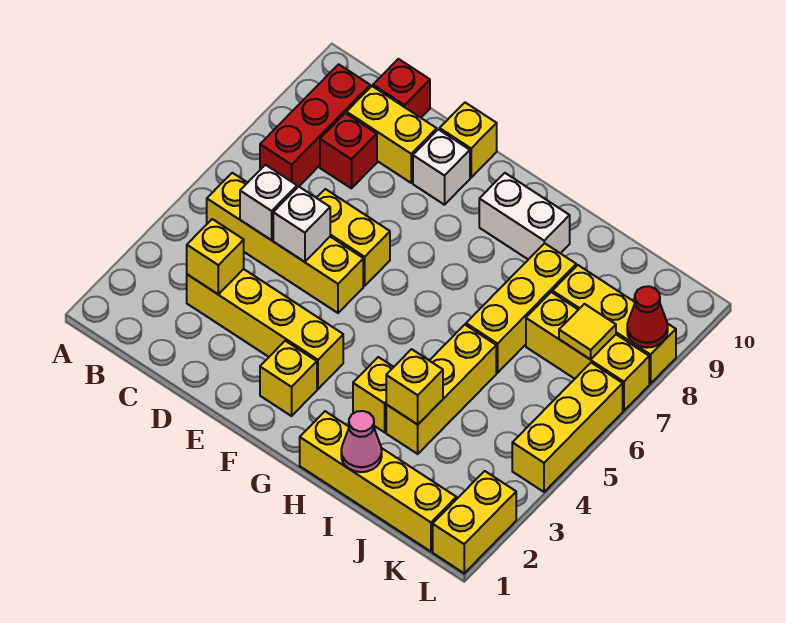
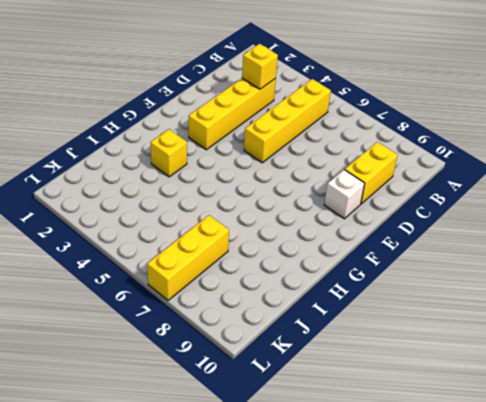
none -> red 1x3 brick [260,64,370,187]
none -> red 1x1 brick [320,113,377,188]
none -> red 1x1 brick [373,59,430,118]

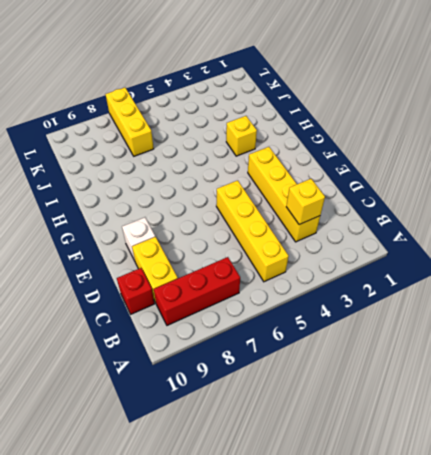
none -> red 1x1 brick [320,113,377,188]
none -> yellow 1x2 brick [317,189,390,286]
none -> yellow 1x1 brick [440,103,497,178]

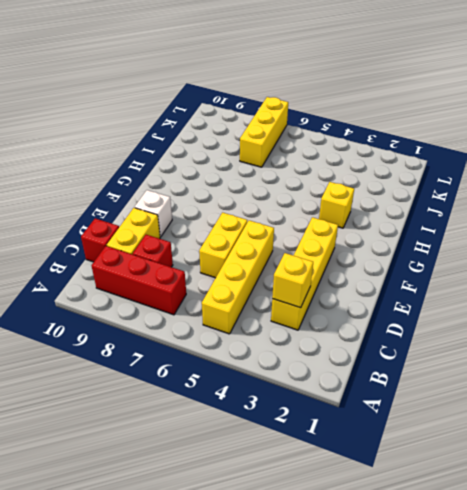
none -> yellow 1x1 brick [440,103,497,178]
none -> yellow 1x1 brick [260,341,317,416]
none -> white 1x2 brick [479,173,570,259]

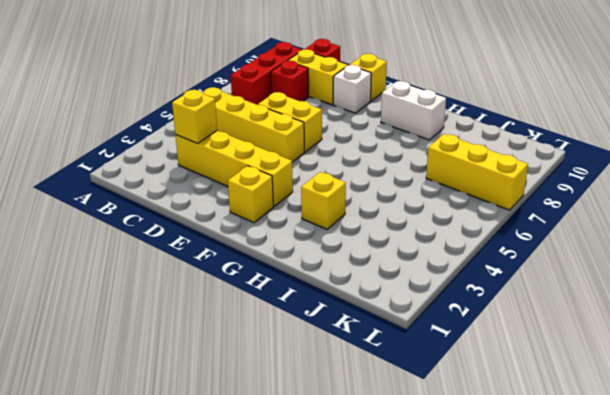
none -> yellow 1x4 brick [300,411,456,552]
none -> yellow 1x3 brick [386,325,496,454]
none -> yellow 1x3 brick [466,243,576,373]

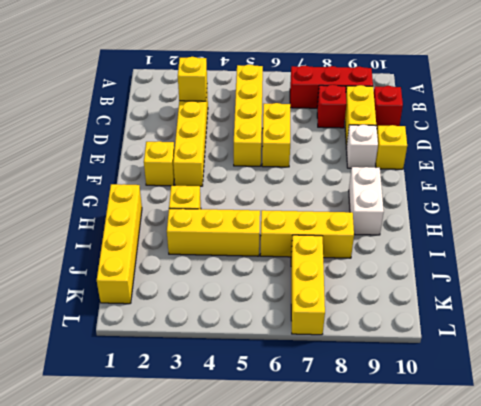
none -> yellow 1x3 brick [552,265,676,384]
none -> yellow 1x2 brick [433,471,516,573]
none -> yellow 1x3 brick [512,363,623,492]

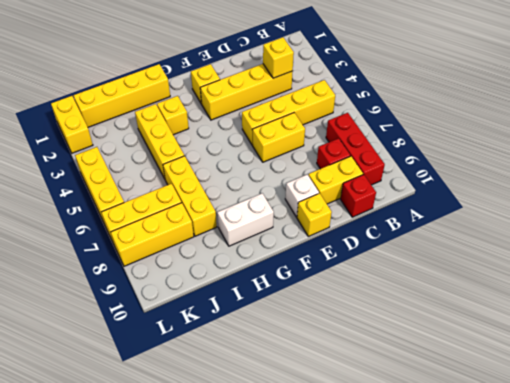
none -> white 1x1 brick [240,165,297,240]
none -> white 1x1 brick [273,187,330,262]
none -> pink 1x1 cone [341,411,382,472]

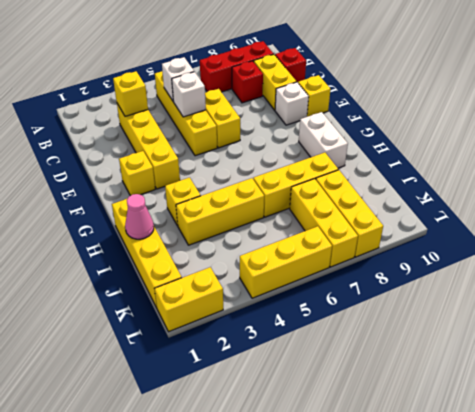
none -> yellow 1x1 brick [386,349,443,425]
none -> yellow 1x1 tile [559,304,616,360]
none -> red 1x1 cone [627,286,668,348]

